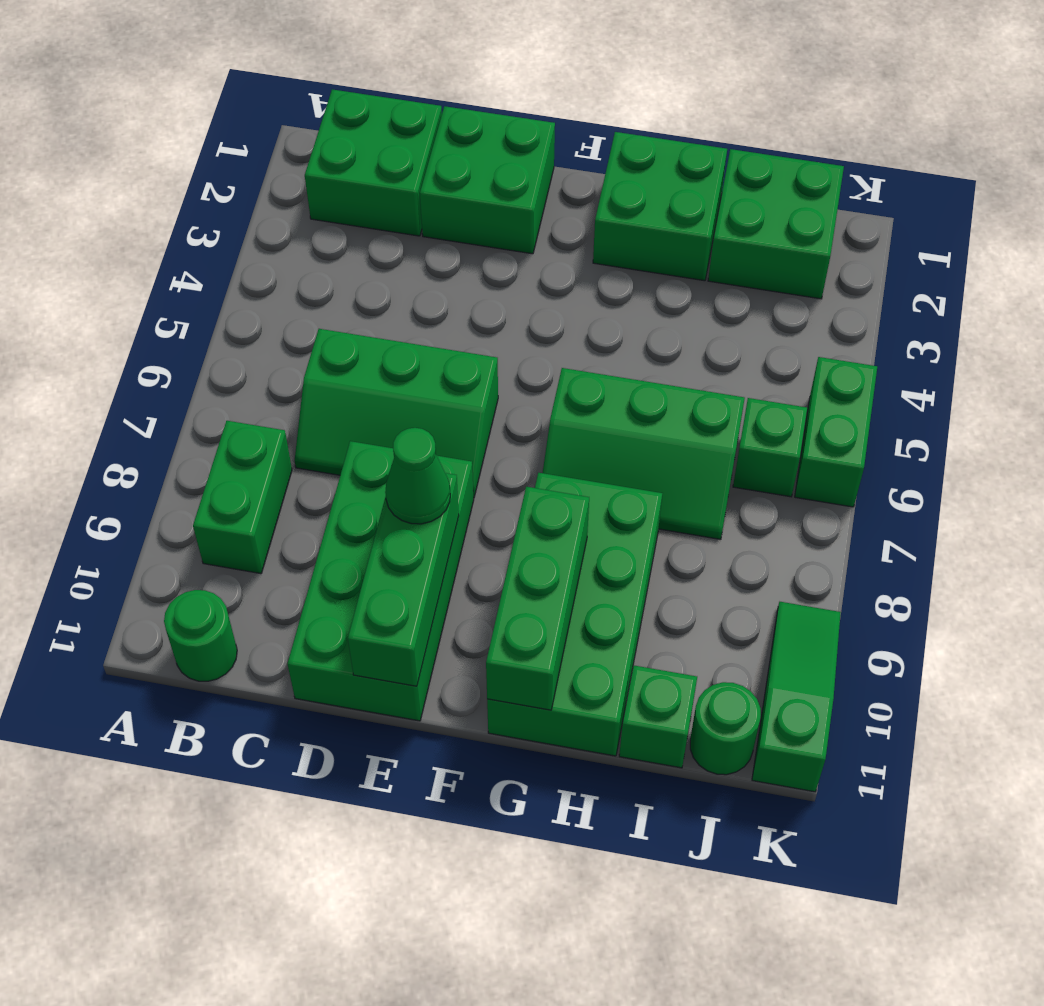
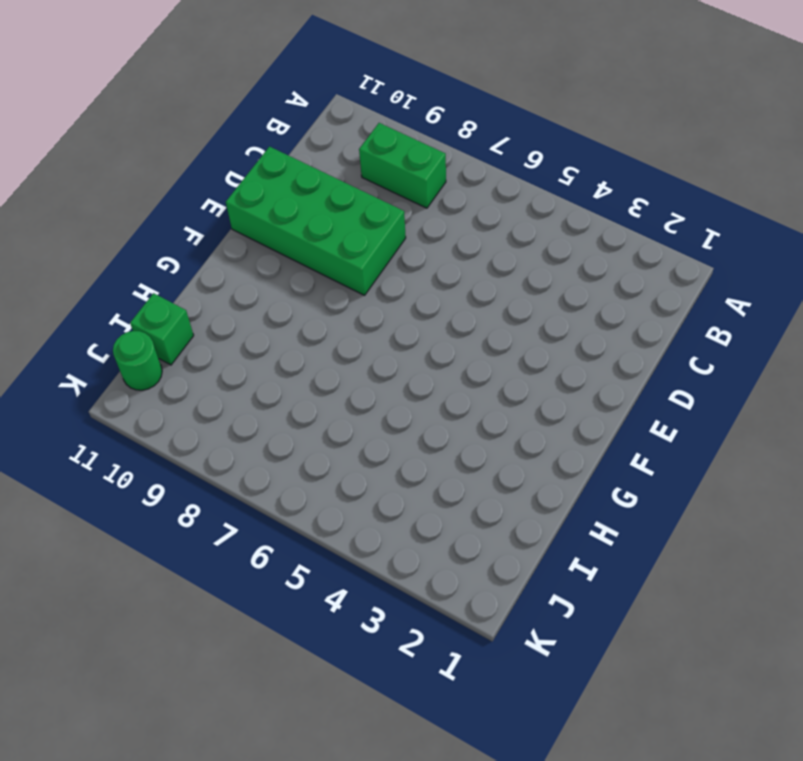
none -> green 2x2 brick [305,89,442,236]
none -> green 1x1 round brick [164,590,237,681]
none -> green 2x3 slope [295,329,498,498]

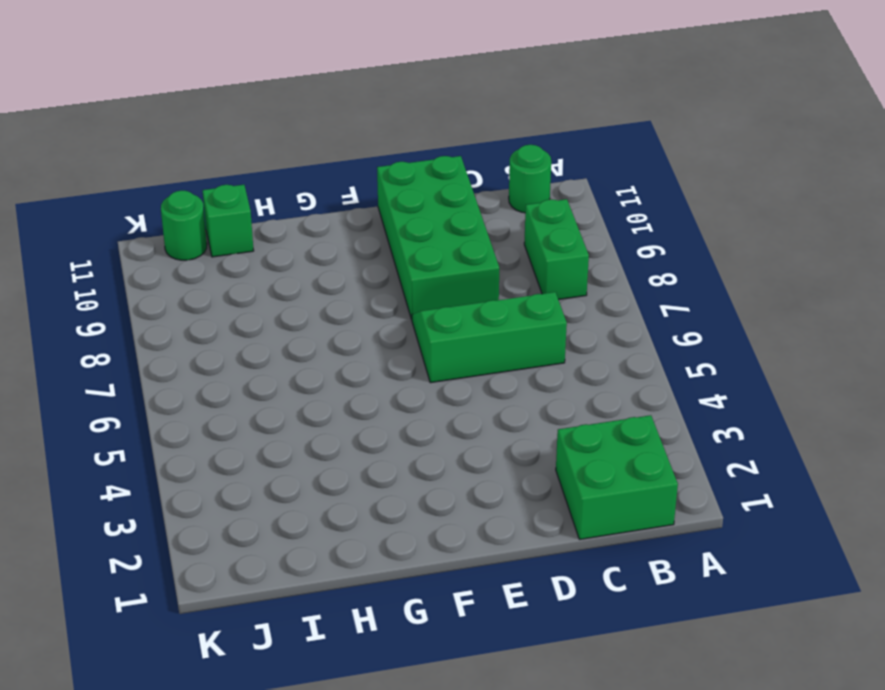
none -> green 2x2 brick [420,106,555,254]
none -> green 2x2 brick [593,132,727,281]
none -> green 2x3 slope [543,368,745,539]

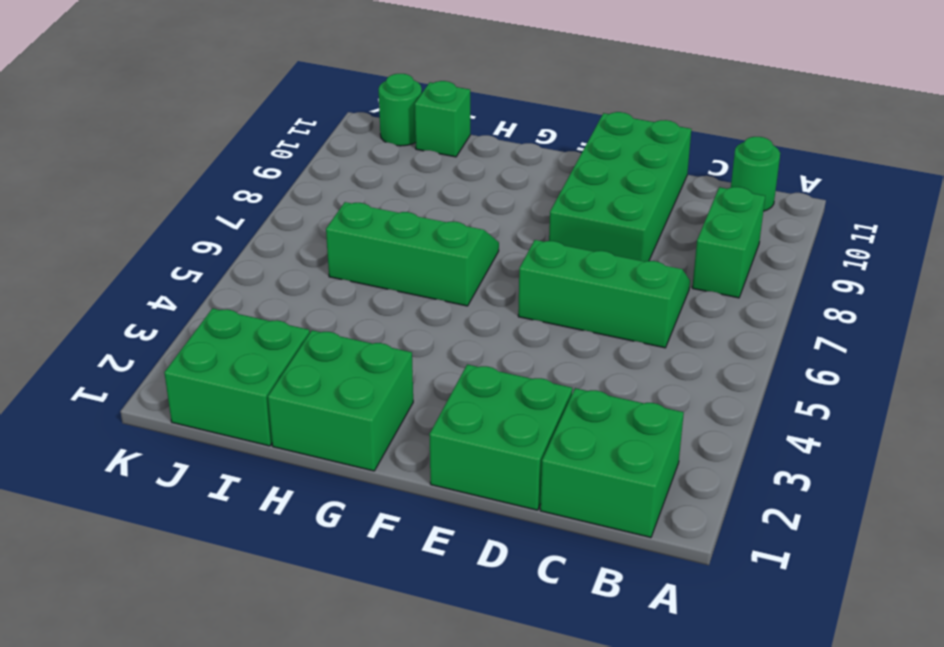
none -> green 2x4 brick [487,473,662,756]
none -> green 1x1 brick [733,398,807,497]
none -> green 1x2 brick [795,357,877,507]

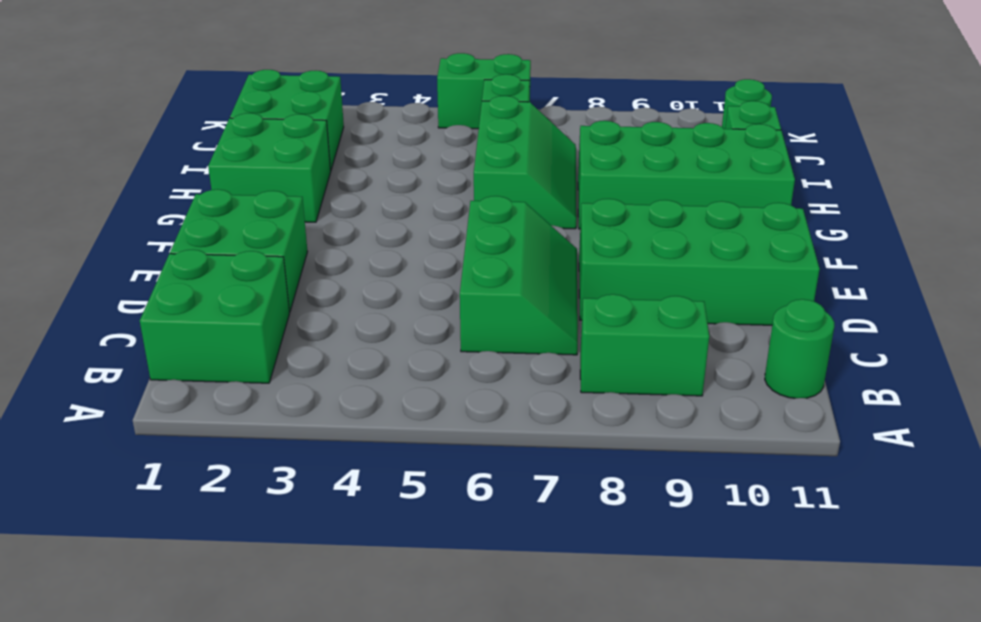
none -> green 1x3 slope [752,602,841,792]
none -> green 1x3 brick [348,473,459,686]
none -> green 1x3 brick [486,487,589,710]

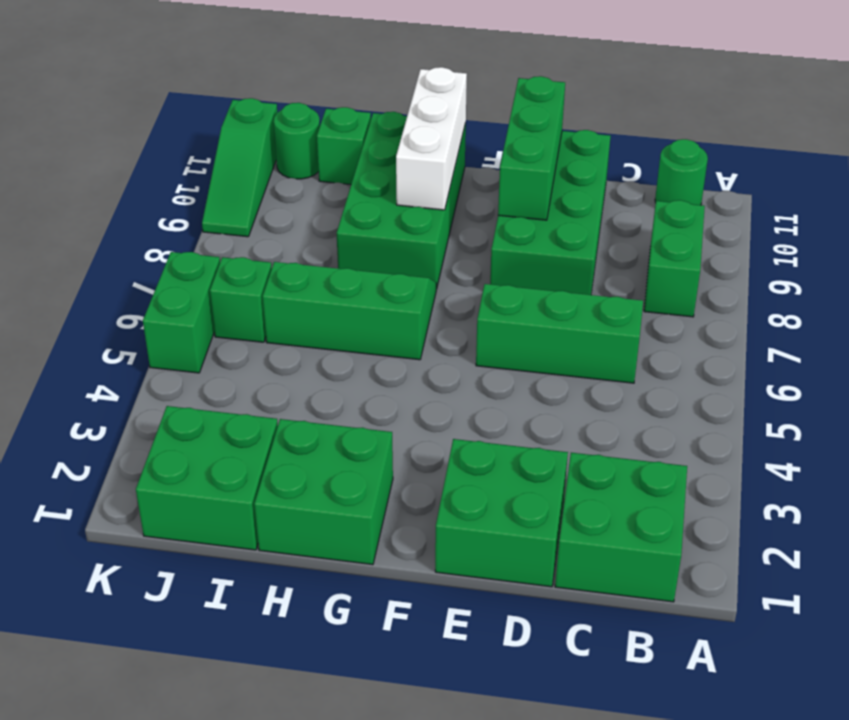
white 1x3 brick [396,67,467,210] -> green 1x3 brick [486,487,589,710]
none -> green 1x1 cone [385,428,450,524]

